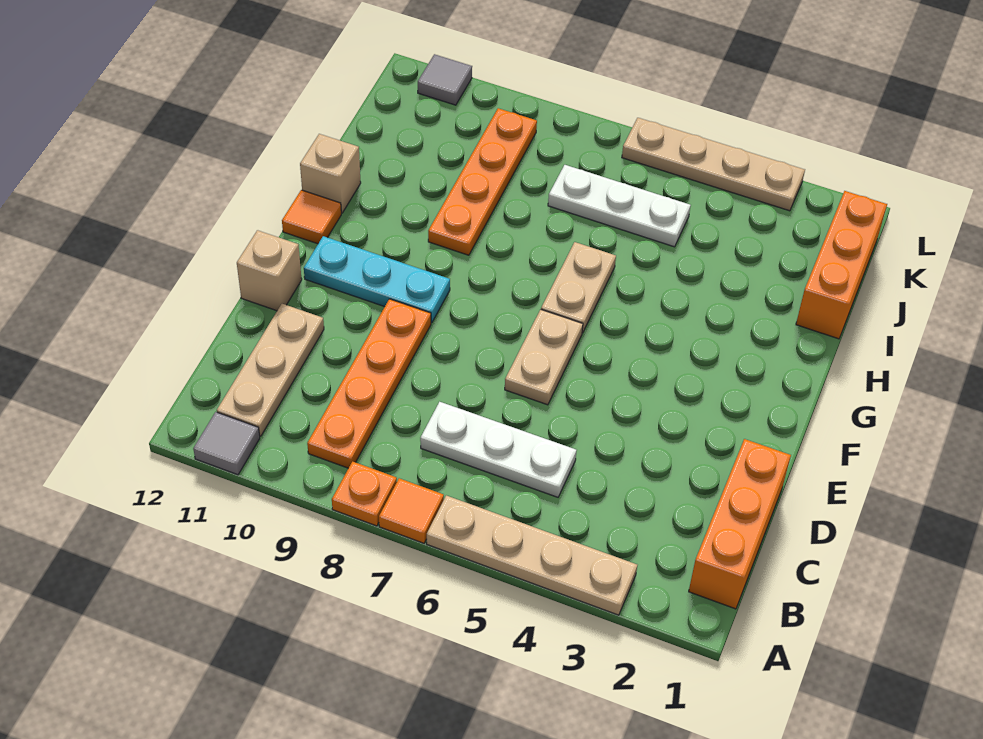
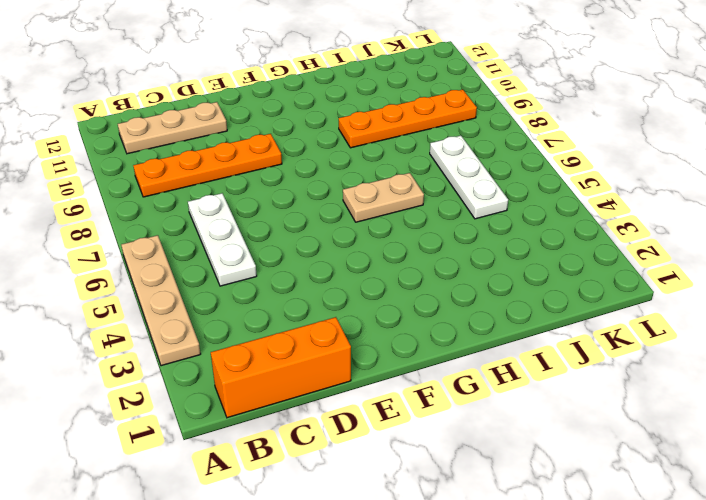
none -> orange 1x1 tile [379,478,444,543]
none -> orange 1x1 plate [332,462,397,526]
none -> grey 1x1 tile [193,412,260,475]

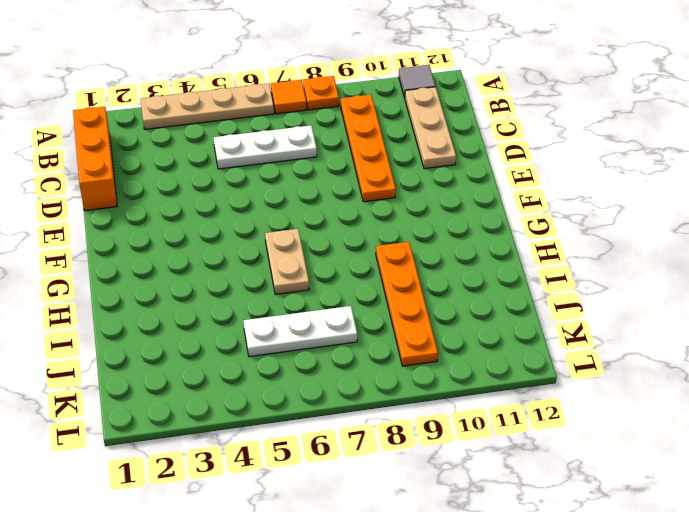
none -> tan 1x2 plate [505,309,583,405]
none -> tan 1x1 brick [237,230,302,311]
none -> cyan 1x3 plate [304,236,450,323]

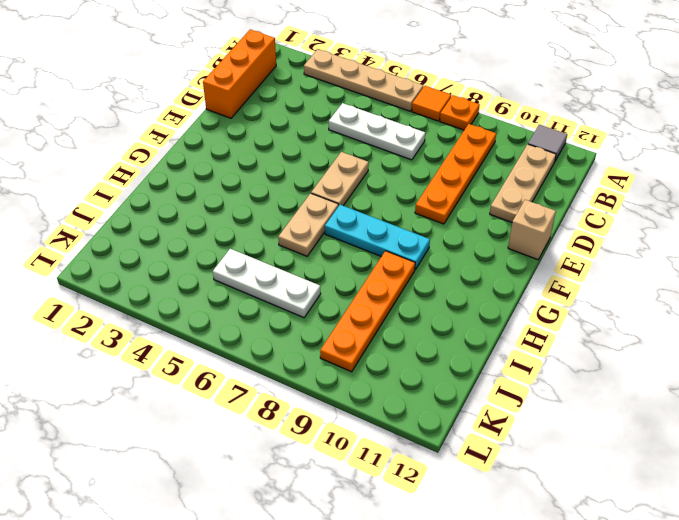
cyan 1x3 plate [325,205,430,270] -> cyan 1x3 plate moved to [304,236,450,323]
none -> orange 1x1 tile [282,190,341,244]
none -> tan 1x1 brick [300,134,361,213]
none -> orange 1x3 brick [796,191,887,339]

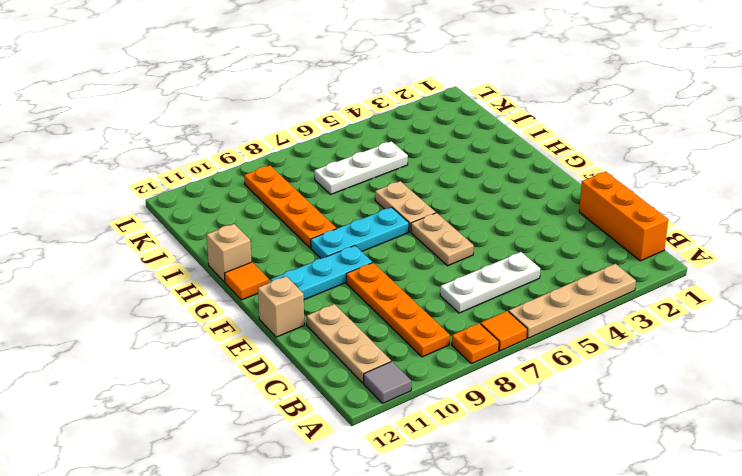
cyan 1x3 plate [311,207,409,258] -> none
none -> orange 1x3 brick [796,191,887,339]
none -> tan 1x4 plate [622,118,805,211]
none -> grey 1x1 tile [418,54,472,105]

